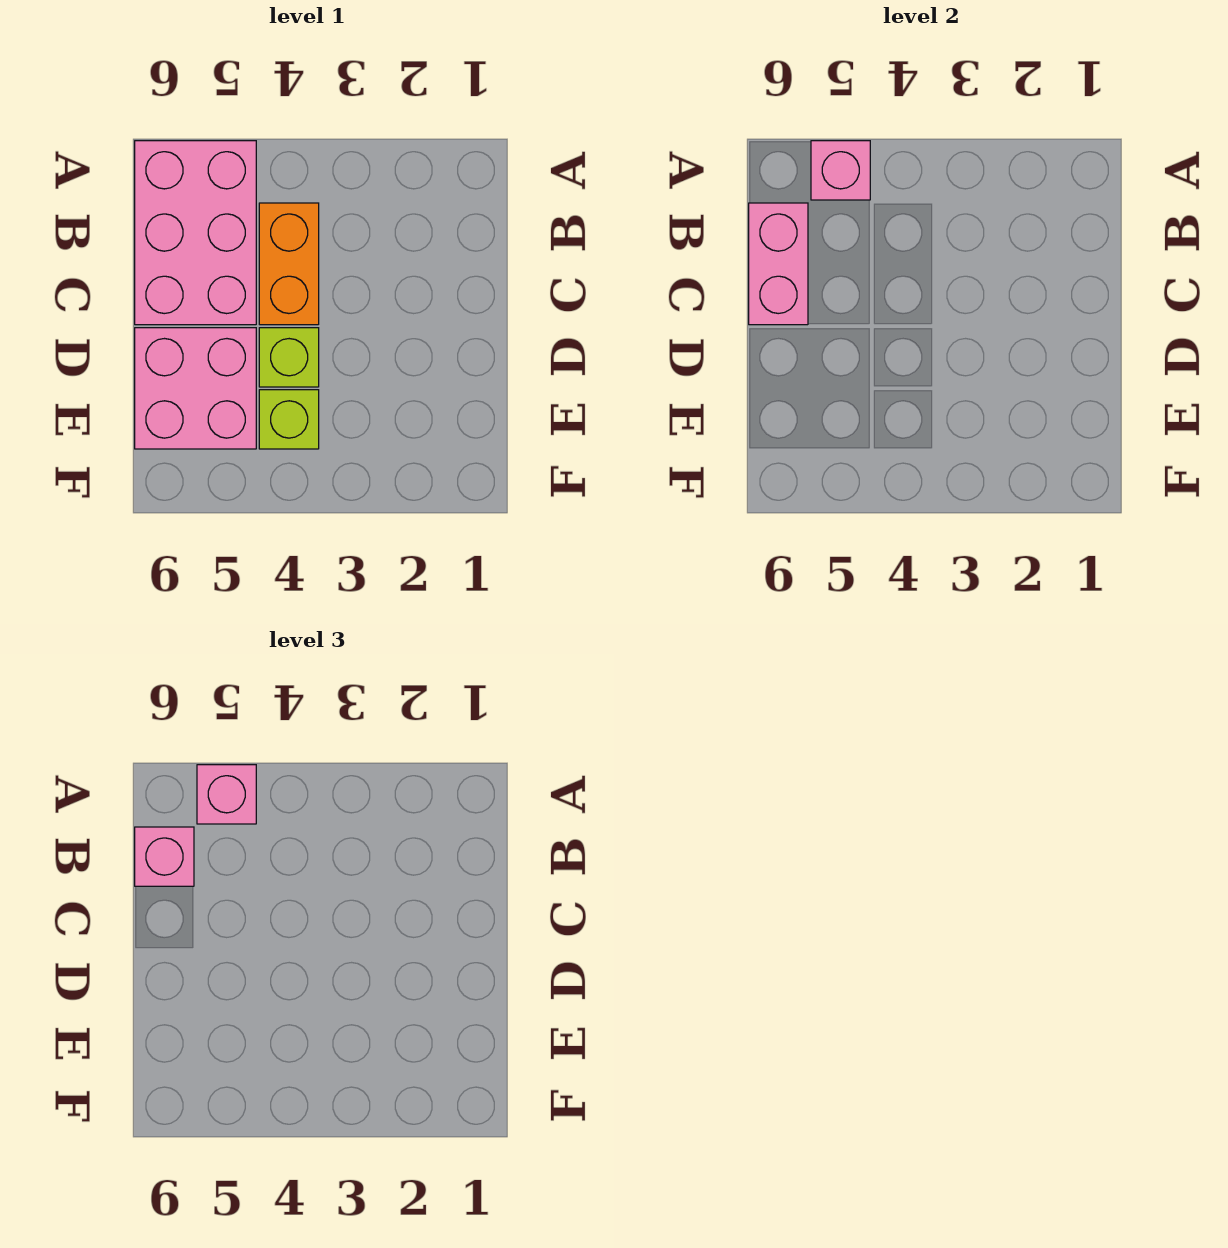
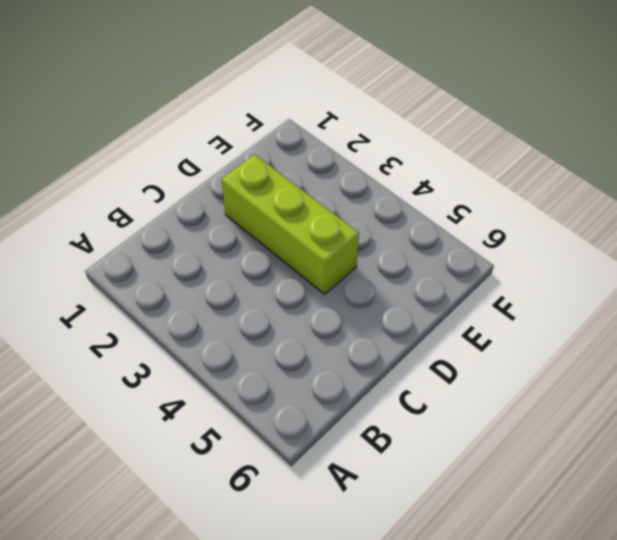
lime 1x3 brick [221,154,359,294] -> lime 1x1 brick [259,328,319,387]
none -> pink 2x3 brick [135,141,256,325]
none -> orange 1x2 brick [259,203,319,325]

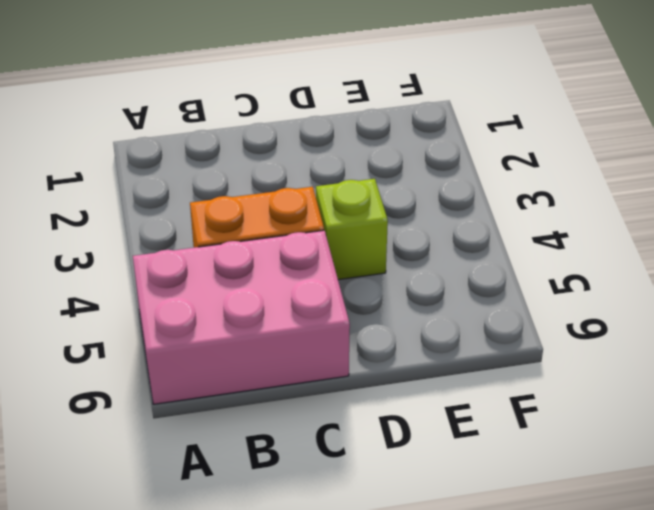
none -> pink 2x2 brick [135,328,256,449]
none -> lime 1x1 brick [259,390,319,449]

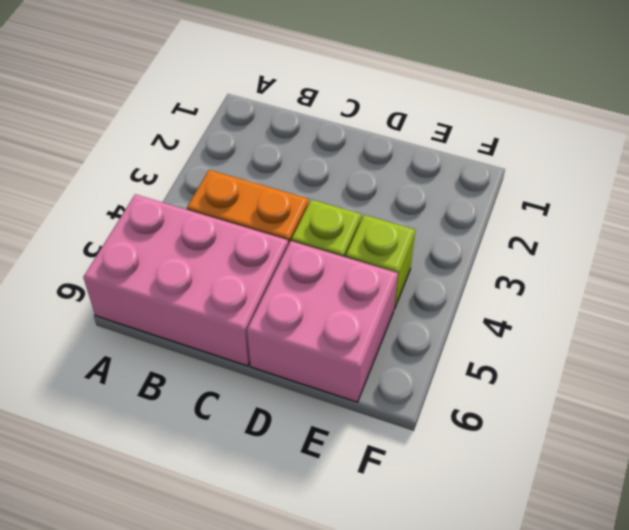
none -> pink 1x1 brick [811,141,870,200]
none -> pink 1x2 brick [749,203,808,325]

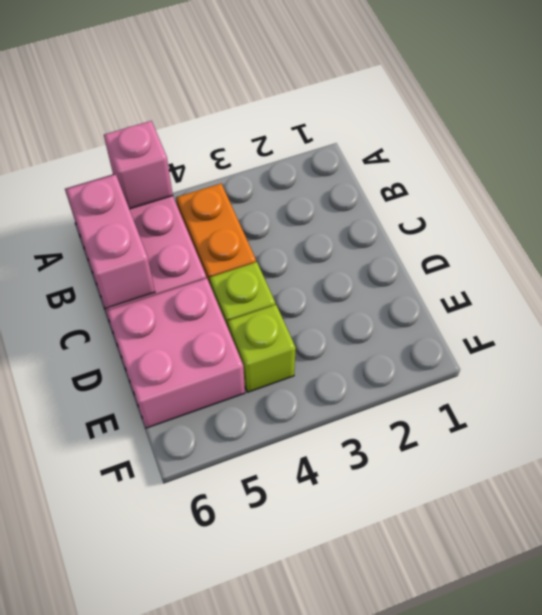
none -> pink 1x1 brick [197,765,256,824]
none -> pink 1x1 brick [135,827,194,886]

